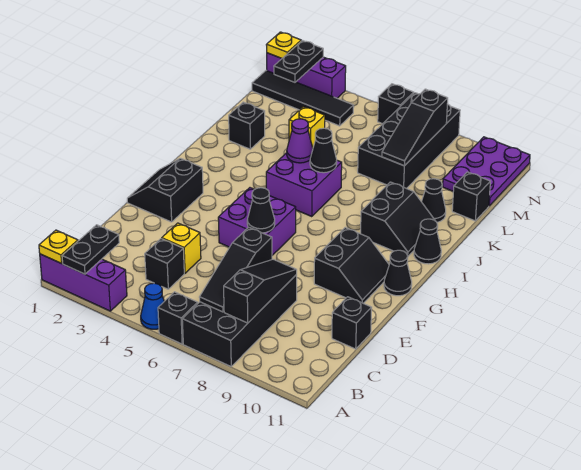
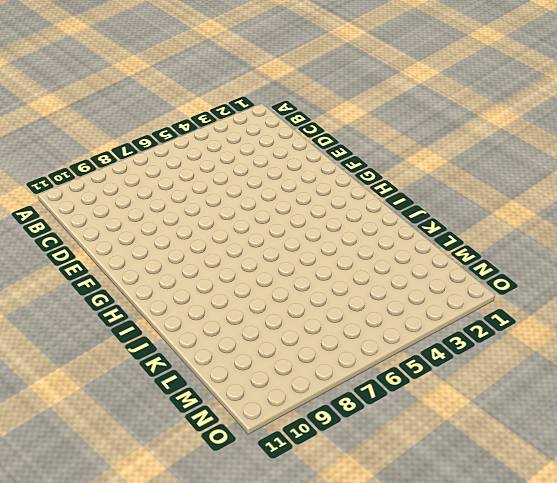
none -> purple 1x3 brick [40,254,127,311]
none -> blue 1x1 cone [141,283,164,329]
none -> black 1x1 brick [158,292,198,344]
none -> black 2x4 brick [182,275,297,366]

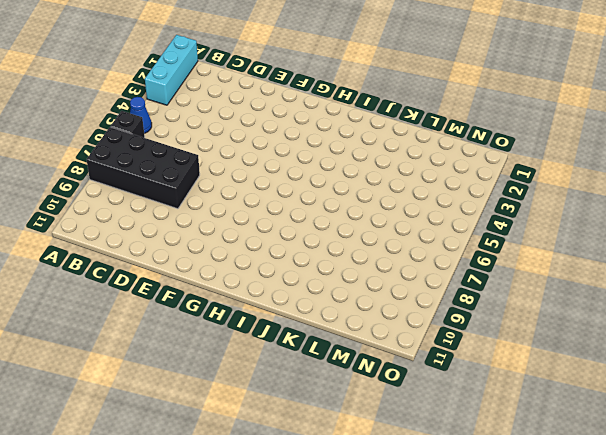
cyan 1x3 brick [145,35,198,105] -> purple 1x3 brick [40,254,127,311]
none -> black 1x1 brick [145,239,184,289]
none -> yellow 1x1 brick [162,223,201,273]
none -> black 1x1 brick [332,297,372,349]
none -> black 2x2 slope [127,158,203,222]

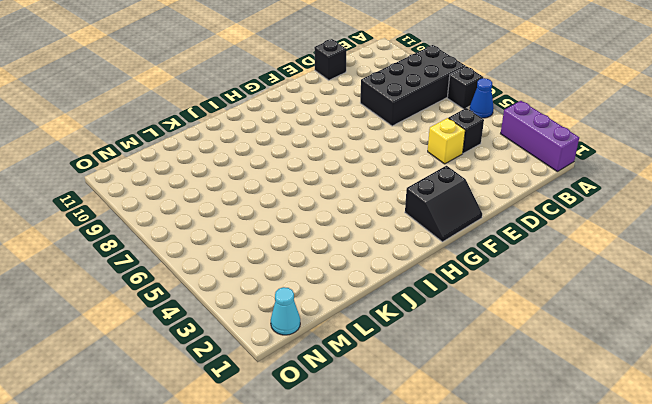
cyan 1x1 cone [271,287,300,335] -> black 1x4 tile [252,70,354,126]
none -> purple 2x2 brick [218,188,296,255]
none -> black 2x2 slope [314,228,389,304]
none -> black 1x1 cone [384,250,412,296]
none -> purple 2x2 brick [266,153,342,217]

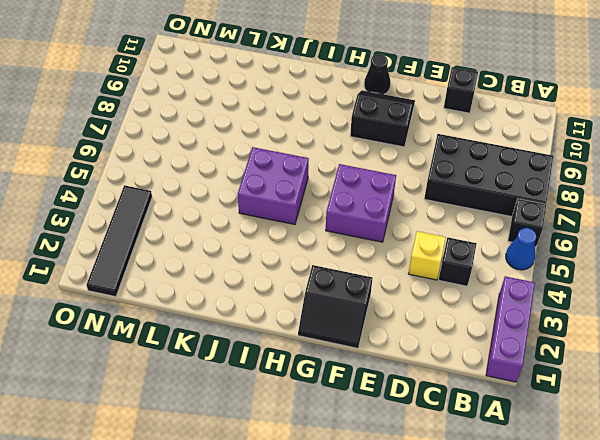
none -> black 2x2 slope [361,182,434,256]
none -> black 1x1 cone [414,219,441,264]
none -> black 1x1 brick [229,102,265,149]
none -> black 1x1 cone [422,179,446,222]

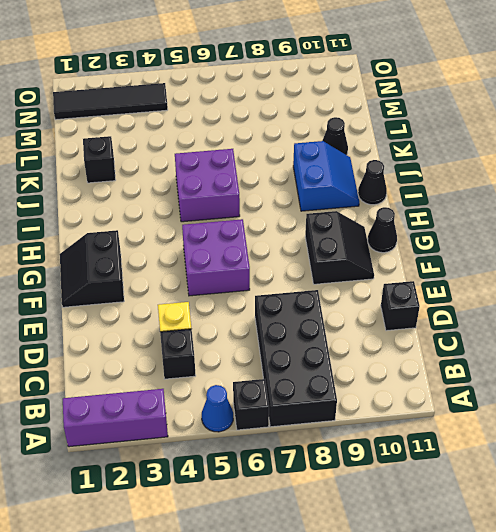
blue 2x2 slope [293,141,359,211] -> black 2x2 slope [361,182,434,256]
none -> yellow 1x1 brick [289,107,325,147]
none -> black 2x4 brick [358,93,460,189]
none -> black 1x1 brick [452,172,490,221]
none -> purple 2x3 plate [443,137,530,206]

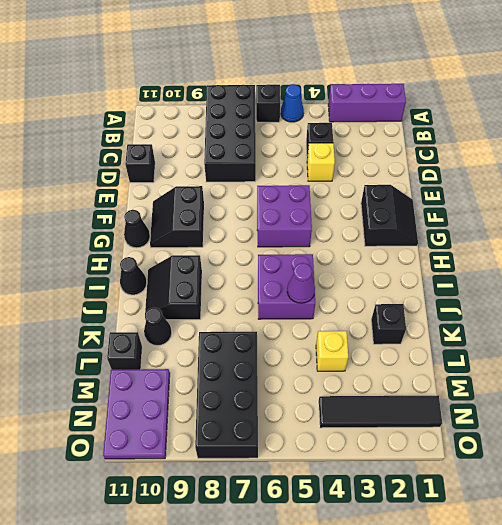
none -> purple 1x3 brick [267,53,346,98]
none -> black 1x1 brick [378,84,414,124]
none -> yellow 1x1 plate [39,230,78,264]
none -> black 1x2 plate [62,225,119,274]

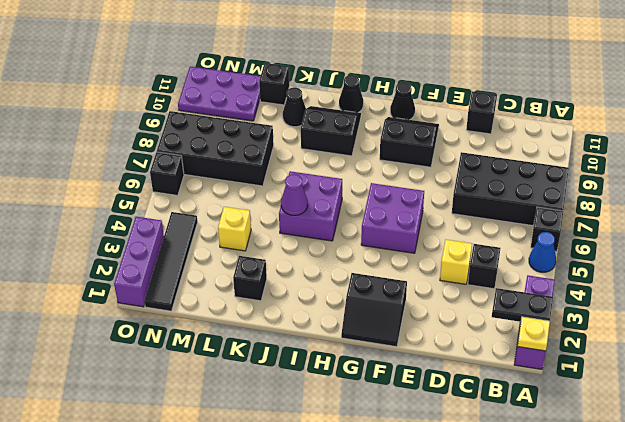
none -> black 1x3 slope [199,227,272,312]
none -> black 1x3 slope [224,259,297,323]
none -> black 1x1 cone [247,188,275,233]
none -> black 1x1 cone [310,128,337,173]

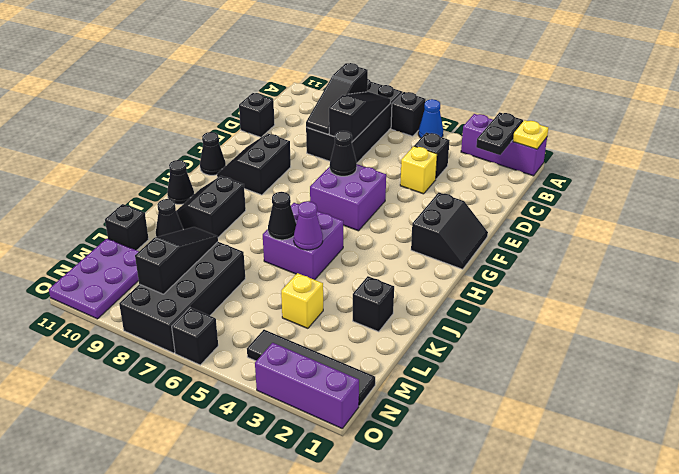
none -> black 1x2 plate [274,41,323,82]
none -> yellow 1x1 plate [266,32,301,58]

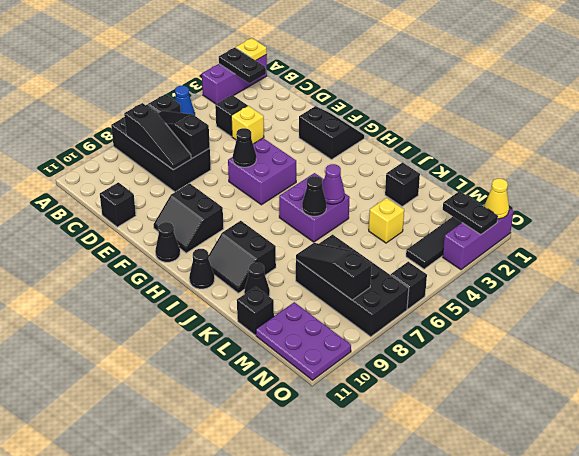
yellow 1x1 cone [484,179,509,219] -> yellow 1x1 plate [266,32,301,58]

